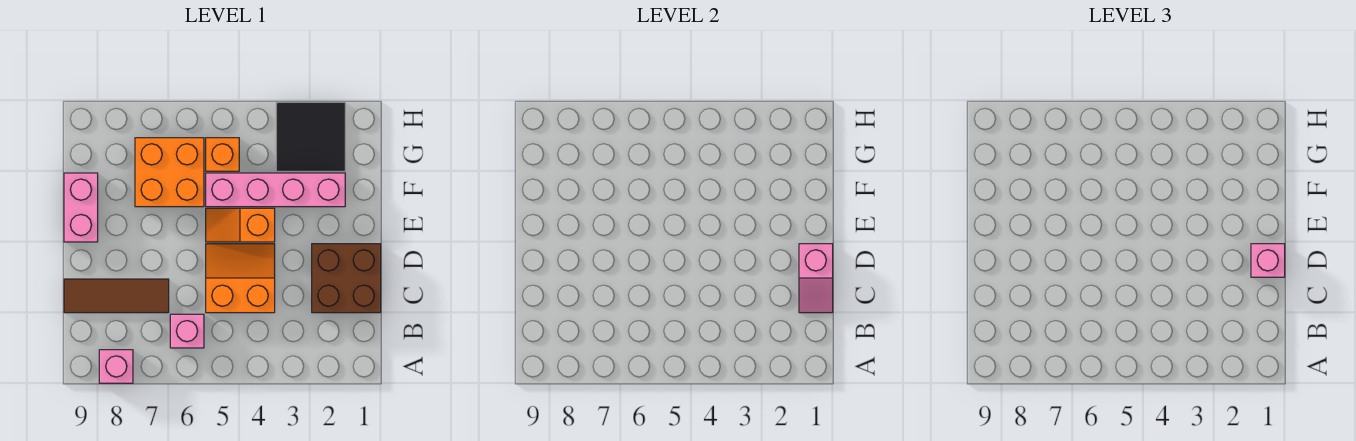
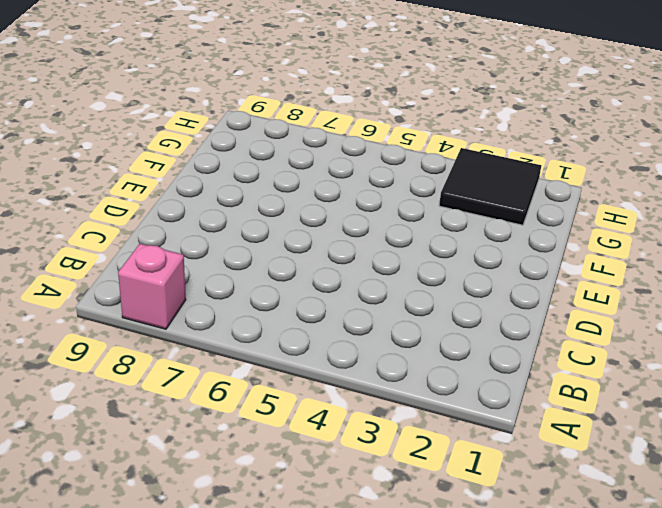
none -> pink 1x1 brick [170,314,204,348]
none -> brown 2x2 brick [312,244,381,313]
none -> orange 2x2 slope [206,244,275,313]

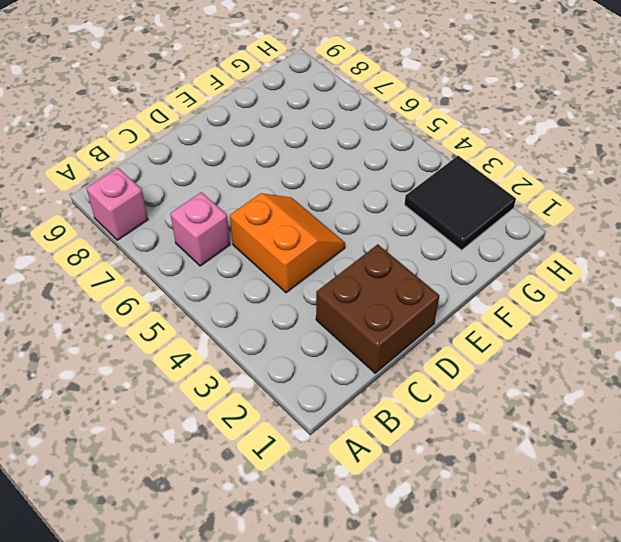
none -> brown 1x3 tile [64,279,169,313]
none -> orange 1x2 slope [206,208,275,242]
none -> pink 1x2 brick [64,173,98,242]

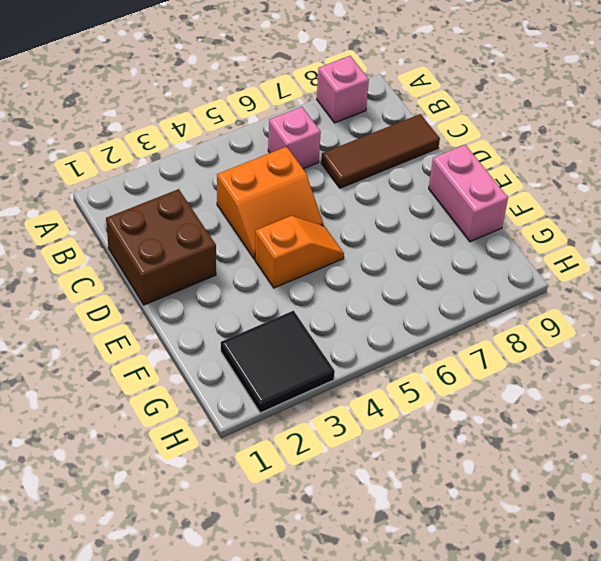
none -> pink 1x4 brick [206,173,345,207]
none -> orange 2x2 brick [135,138,204,207]
none -> orange 1x1 brick [206,138,239,171]

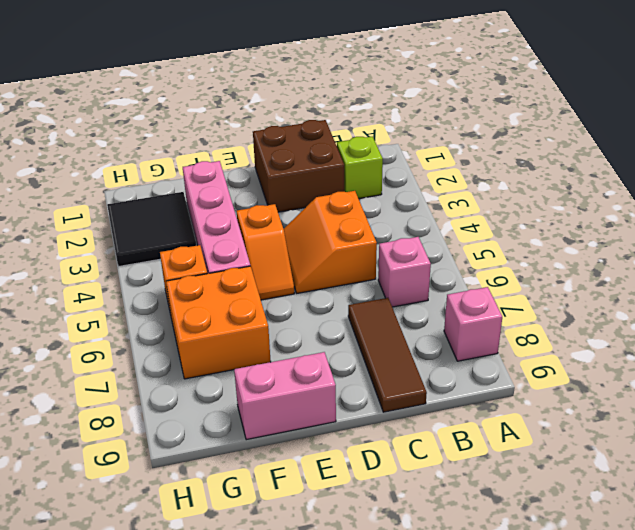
lime 1x1 brick [337,136,383,199] -> none
none -> pink 1x2 slope [799,244,833,313]
none -> pink 1x1 brick [1251,244,1285,277]

